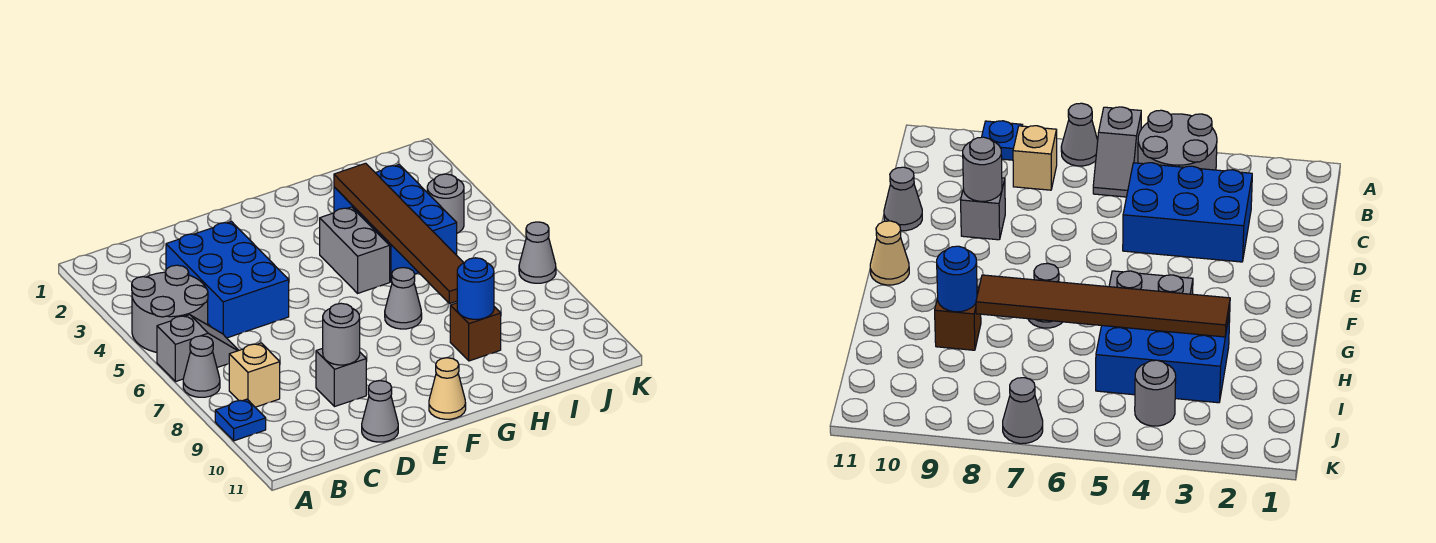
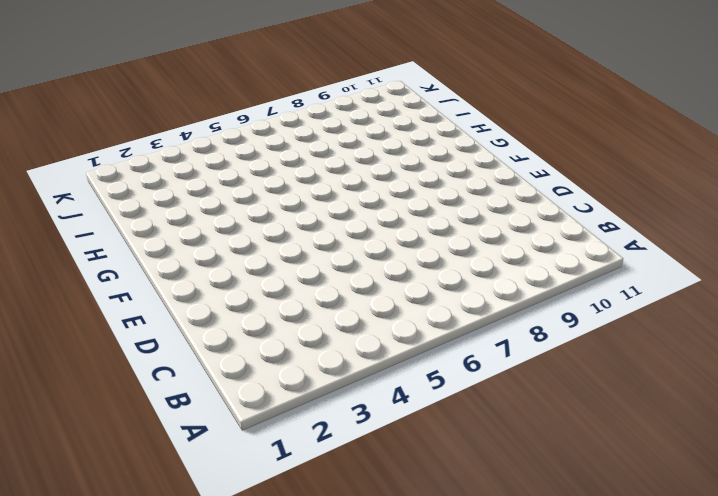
none -> grey 2x2 round brick [132,265,208,352]
none -> grey 1x2 slope [157,315,239,382]
none -> grey 1x1 cone [183,336,220,397]

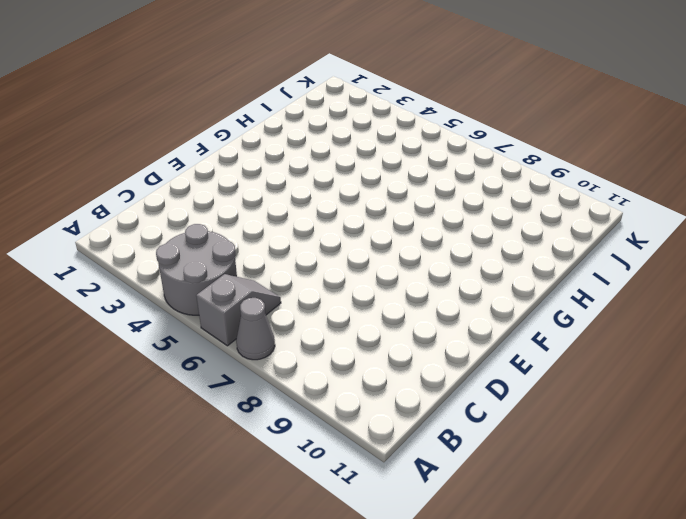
none -> blue 1x1 plate [215,399,266,441]
none -> tan 1x1 brick [229,343,280,407]
none -> blue 2x3 brick [166,222,289,338]

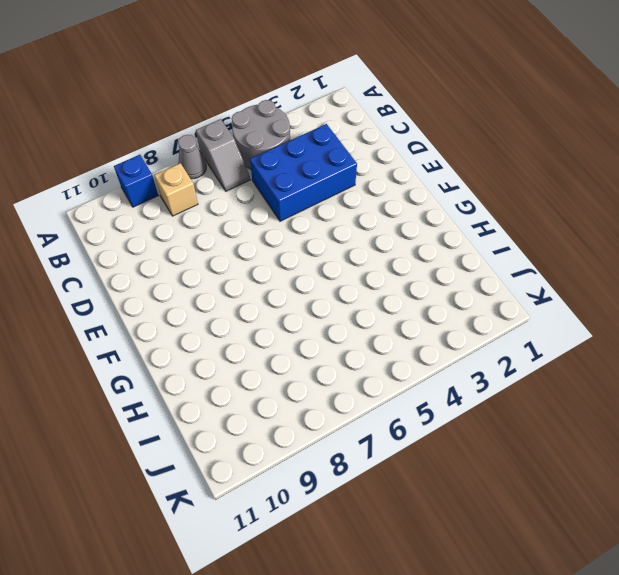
blue 1x1 brick [114,155,158,207] -> blue 1x1 plate [215,399,266,441]
none -> grey 1x1 brick [316,348,366,407]
none -> grey 1x1 cone [362,381,398,442]
none -> tan 1x1 cone [429,358,466,419]

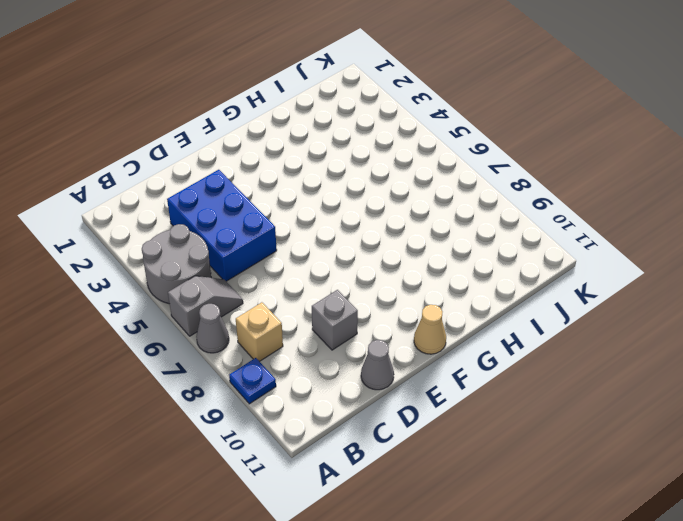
none -> grey 1x2 brick [320,207,390,293]
none -> grey 1x1 cone [385,268,422,329]
none -> blue 2x3 brick [334,165,457,282]

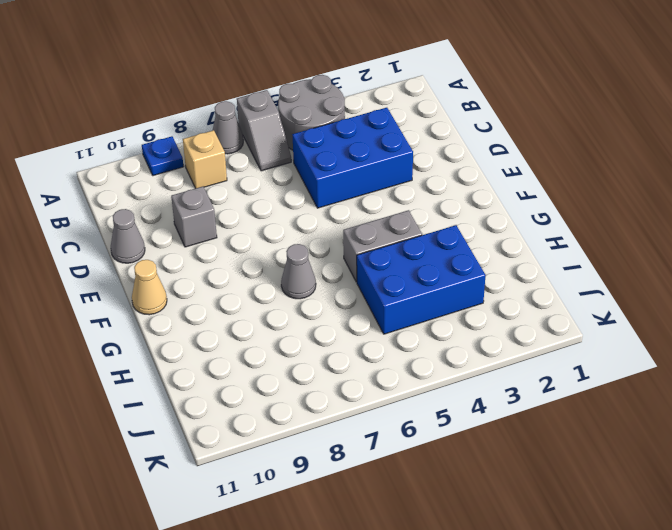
none -> brown 1x1 brick [450,303,501,361]
none -> grey 1x1 round brick [427,174,464,233]
none -> grey 1x1 cone [519,222,556,283]

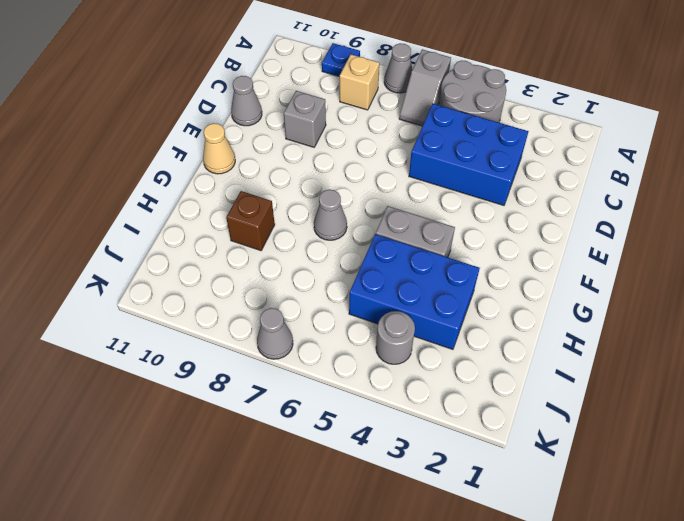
none -> grey 1x1 round brick [323,303,360,365]
none -> brown 1x6 tile [334,163,463,304]
none -> blue 1x1 round brick [457,258,494,319]

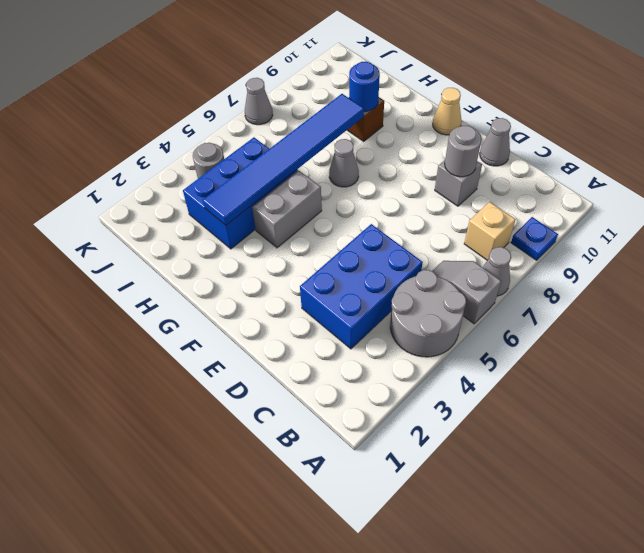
blue 1x6 tile [203,94,364,225] -> brown 1x6 tile [334,163,463,304]

